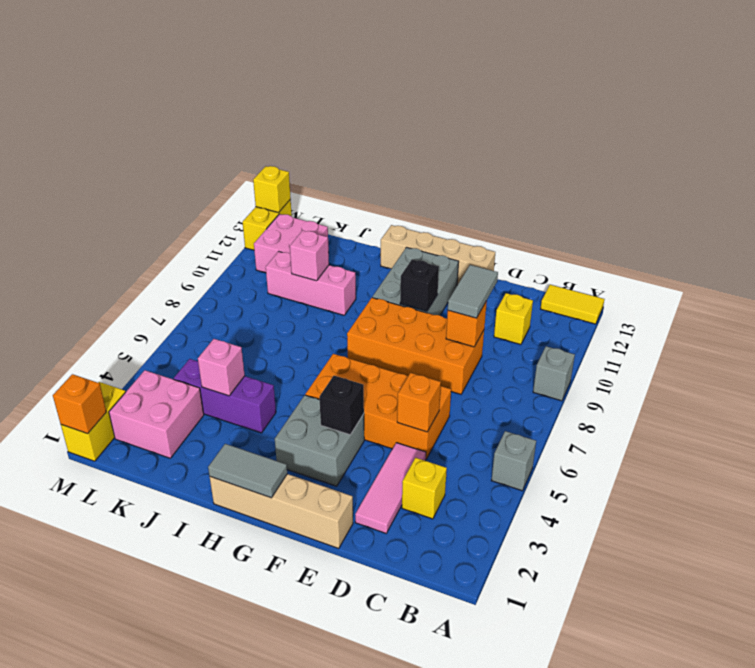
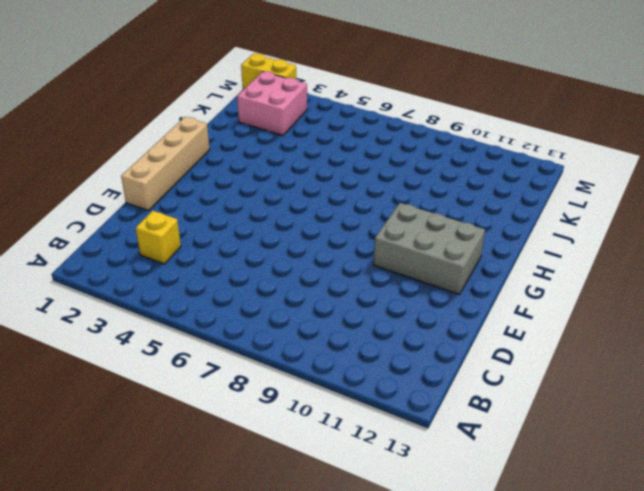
none -> grey 1x1 brick [491,431,536,491]
none -> grey 1x1 brick [533,346,575,401]
none -> yellow 1x2 tile [541,285,604,324]

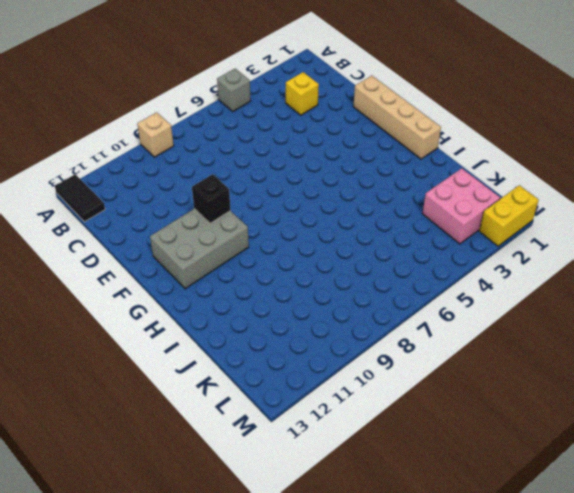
tan 1x1 brick [137,112,174,157] -> grey 1x1 brick [533,346,575,401]
black 1x2 tile [55,174,105,222] -> yellow 1x2 tile [541,285,604,324]
none -> yellow 1x1 brick [494,293,533,345]
none -> pink 1x3 tile [355,443,426,533]
none -> orange 2x4 brick [305,354,451,459]

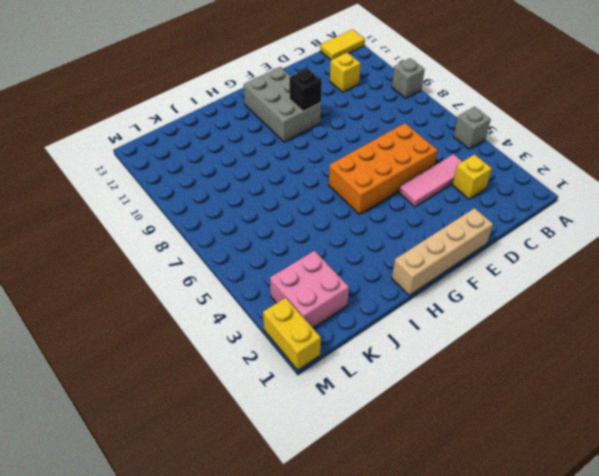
pink 1x3 tile [399,154,462,207] -> pink 1x3 tile turned to [355,443,426,533]
none -> orange 2x4 brick [347,298,484,394]
none -> tan 1x4 brick [381,225,495,285]
none -> grey 2x2 brick [275,395,364,486]

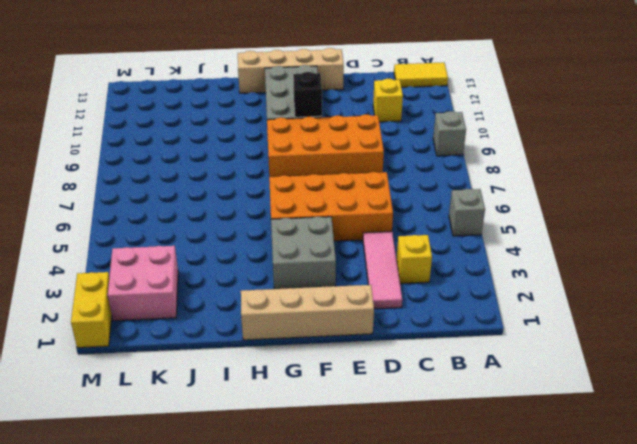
none -> purple 1x3 brick [174,359,276,433]
none -> pink 1x3 brick [266,251,356,315]
none -> pink 2x2 brick [254,214,329,273]

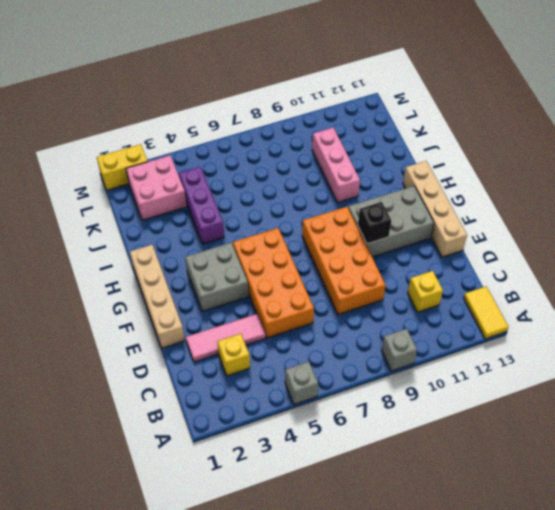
none -> pink 2x2 brick [254,214,329,273]
none -> yellow 1x2 brick [243,200,292,250]
none -> orange 1x1 brick [397,373,441,432]

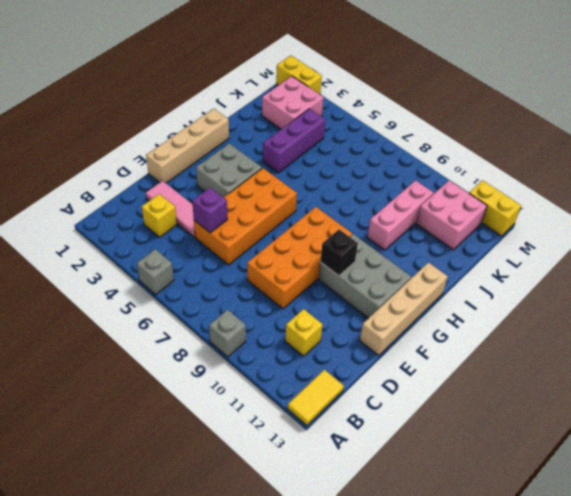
purple 1x1 brick [192,188,228,233] -> orange 1x1 brick [397,373,441,432]
none -> orange 1x1 brick [446,301,487,347]
none -> black 1x1 brick [319,376,364,435]
none -> grey 1x2 tile [208,444,287,498]

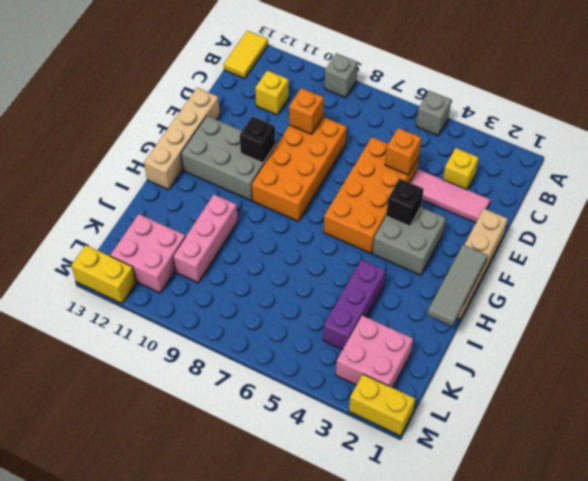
grey 1x3 tile [427,245,488,326] -> grey 1x2 tile [208,444,287,498]
none -> pink 1x1 brick [198,339,245,396]
none -> pink 1x1 brick [290,230,329,281]
none -> orange 1x1 brick [53,374,106,434]

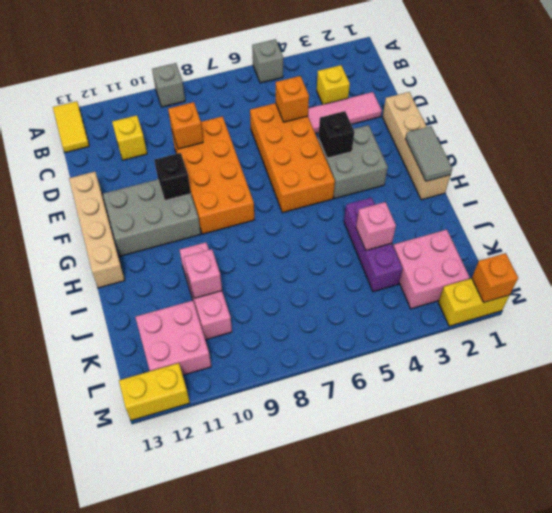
none -> yellow 1x1 brick [253,166,291,213]
none -> grey 1x2 tile [448,265,498,318]

